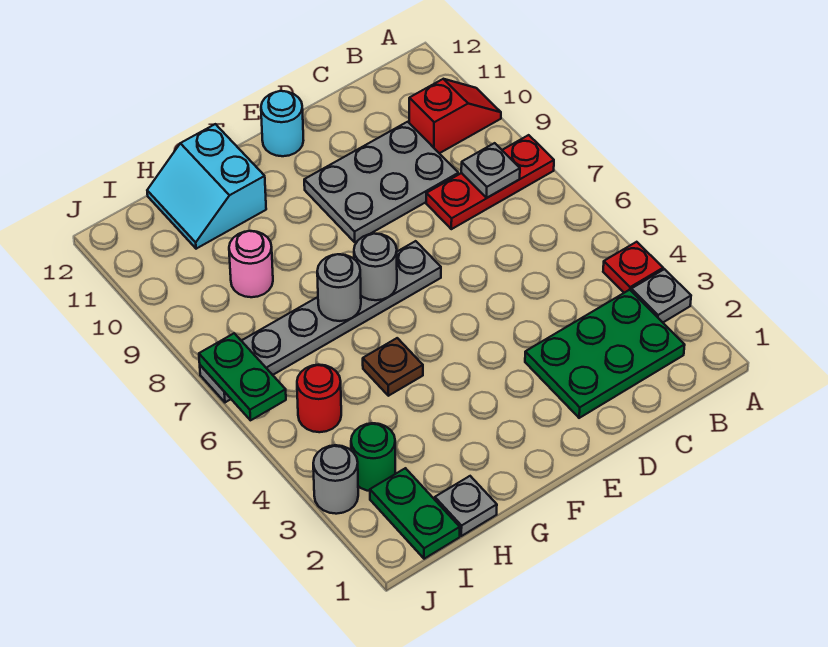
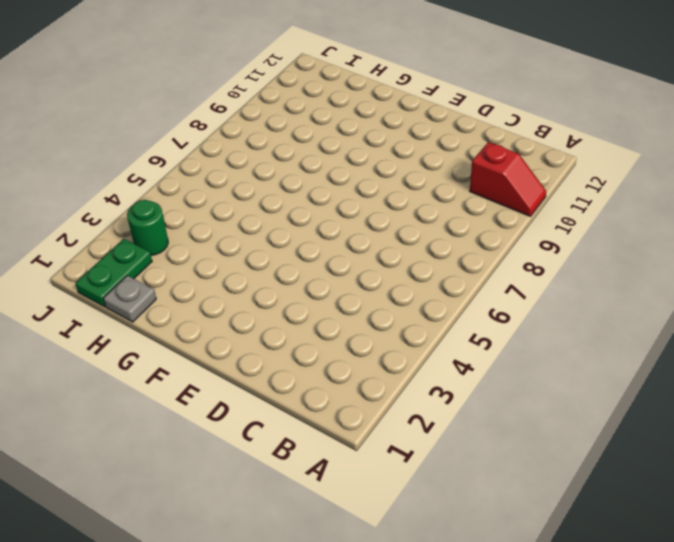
none -> grey 1x1 plate [631,269,691,322]
none -> red 1x1 plate [603,242,663,293]
none -> red 1x3 plate [426,135,554,229]

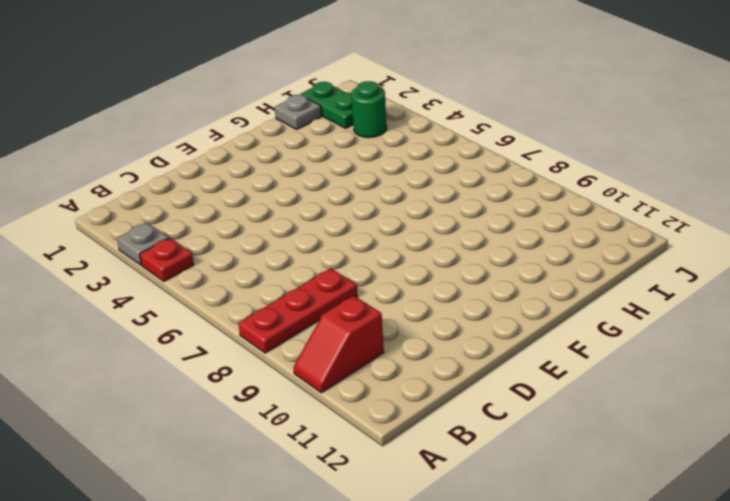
none -> green 2x3 plate [525,290,685,418]
none -> grey 2x3 plate [304,122,458,242]
none -> grey 1x6 plate [200,241,441,402]

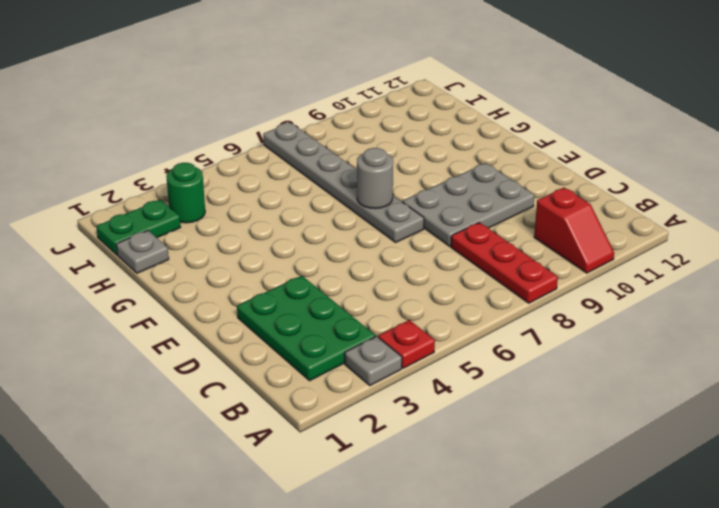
grey 2x3 plate [402,163,534,246] -> grey 2x3 plate turned to [304,122,458,242]
none -> cyan 1x1 round brick [261,91,303,156]
none -> brown 1x1 plate [363,338,423,396]
none -> cyan 2x2 slope [147,124,266,249]

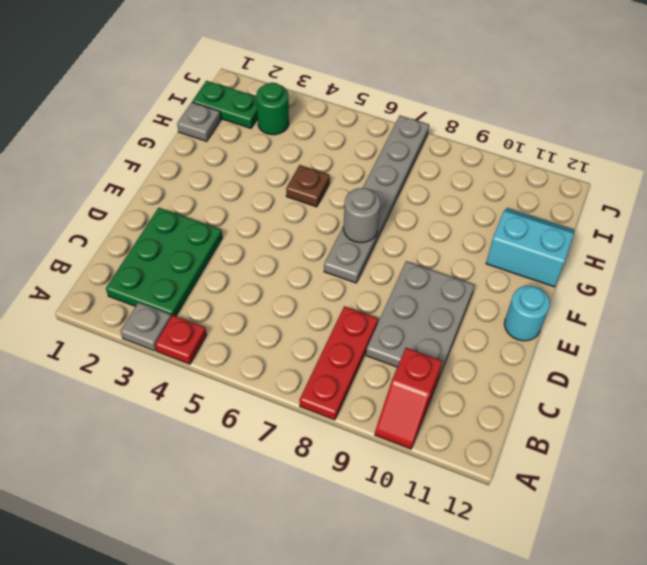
none -> pink 1x1 round brick [229,231,273,297]
none -> red 1x1 round brick [297,365,341,432]
none -> grey 1x1 round brick [313,445,358,514]

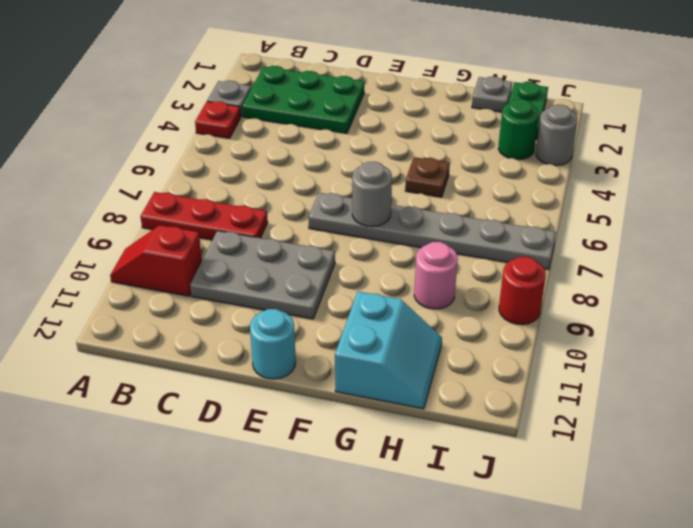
red 1x1 round brick [499,257,546,325] -> red 1x1 round brick moved to [297,365,341,432]
none -> grey 1x1 plate [461,143,520,198]
none -> grey 1x1 round brick [317,254,361,321]
none -> green 1x2 plate [199,333,286,420]

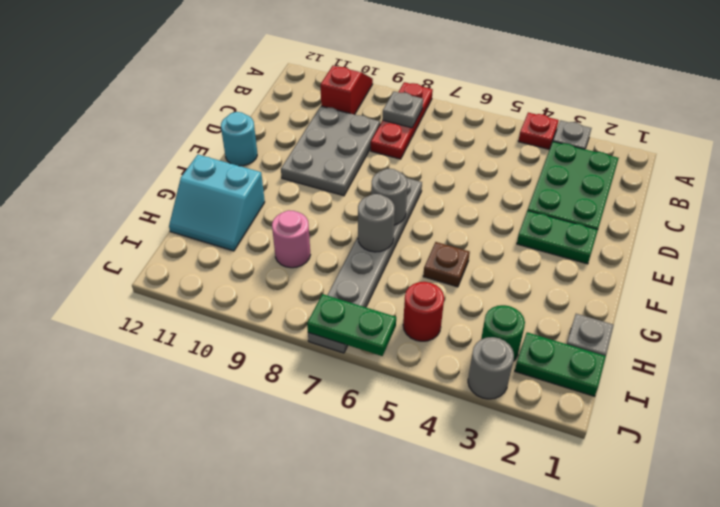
green 1x2 plate [517,211,598,264] -> none

